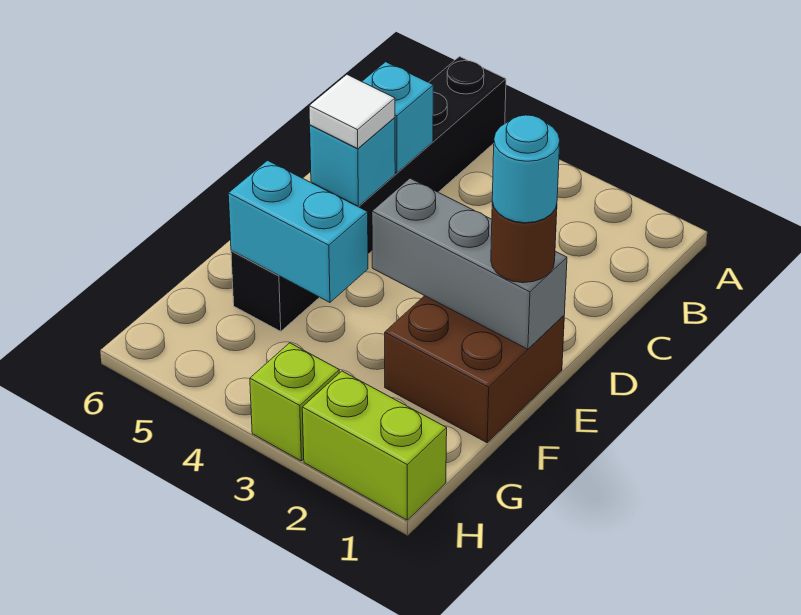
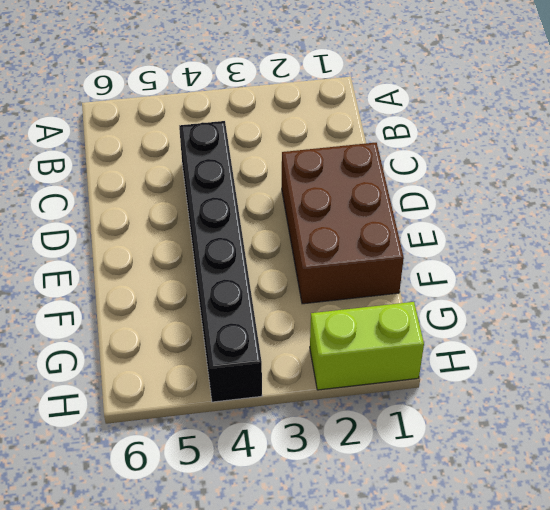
black 1x6 brick [179,121,262,402] -> black 1x6 brick moved to [231,57,506,331]
brown 2x3 brick [282,143,404,304] -> brown 2x2 brick [385,296,564,443]
none -> lime 1x1 brick [250,343,339,461]
none -> cyan 1x1 brick [362,62,433,173]

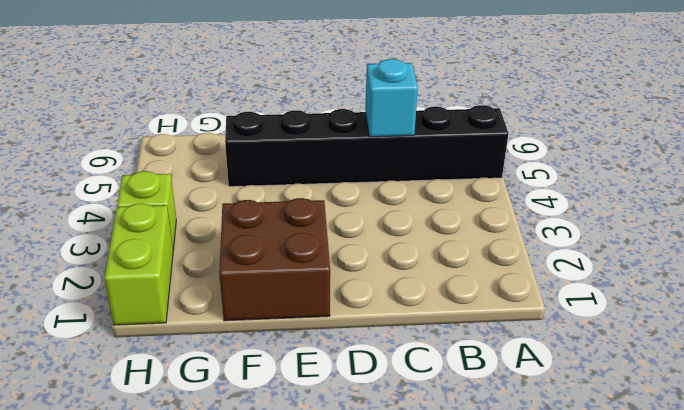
none -> cyan 1x1 brick [310,118,395,206]
none -> grey 1x3 brick [372,178,567,349]

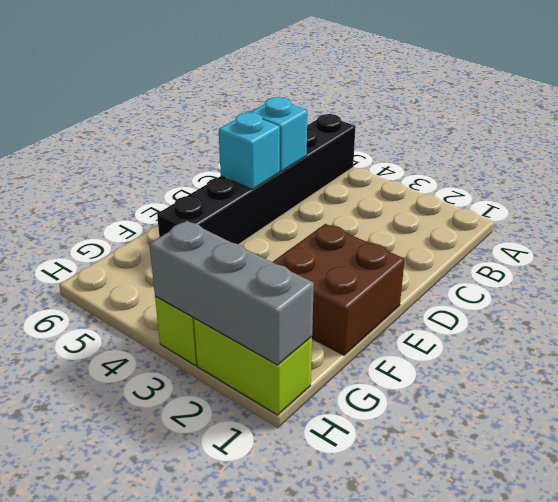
grey 1x3 brick [149,221,314,365] -> grey 1x3 brick moved to [372,178,567,349]
none -> cyan 1x2 brick [228,161,368,302]
none -> white 1x1 tile [309,75,395,149]

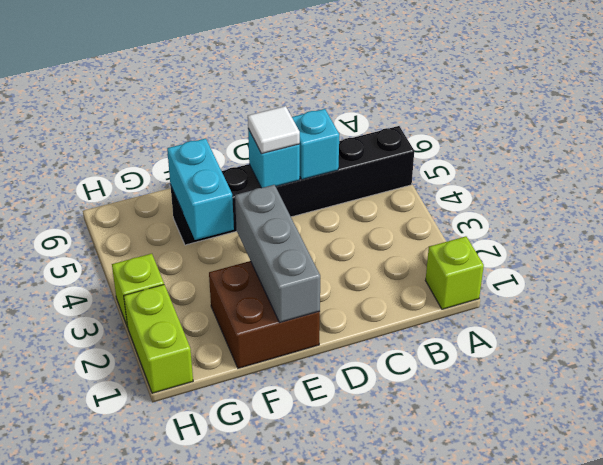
lime 1x1 brick [426,236,484,309] -> none
none -> brown 1x1 round brick [491,202,557,283]
none -> cyan 1x1 round brick [492,115,560,223]

